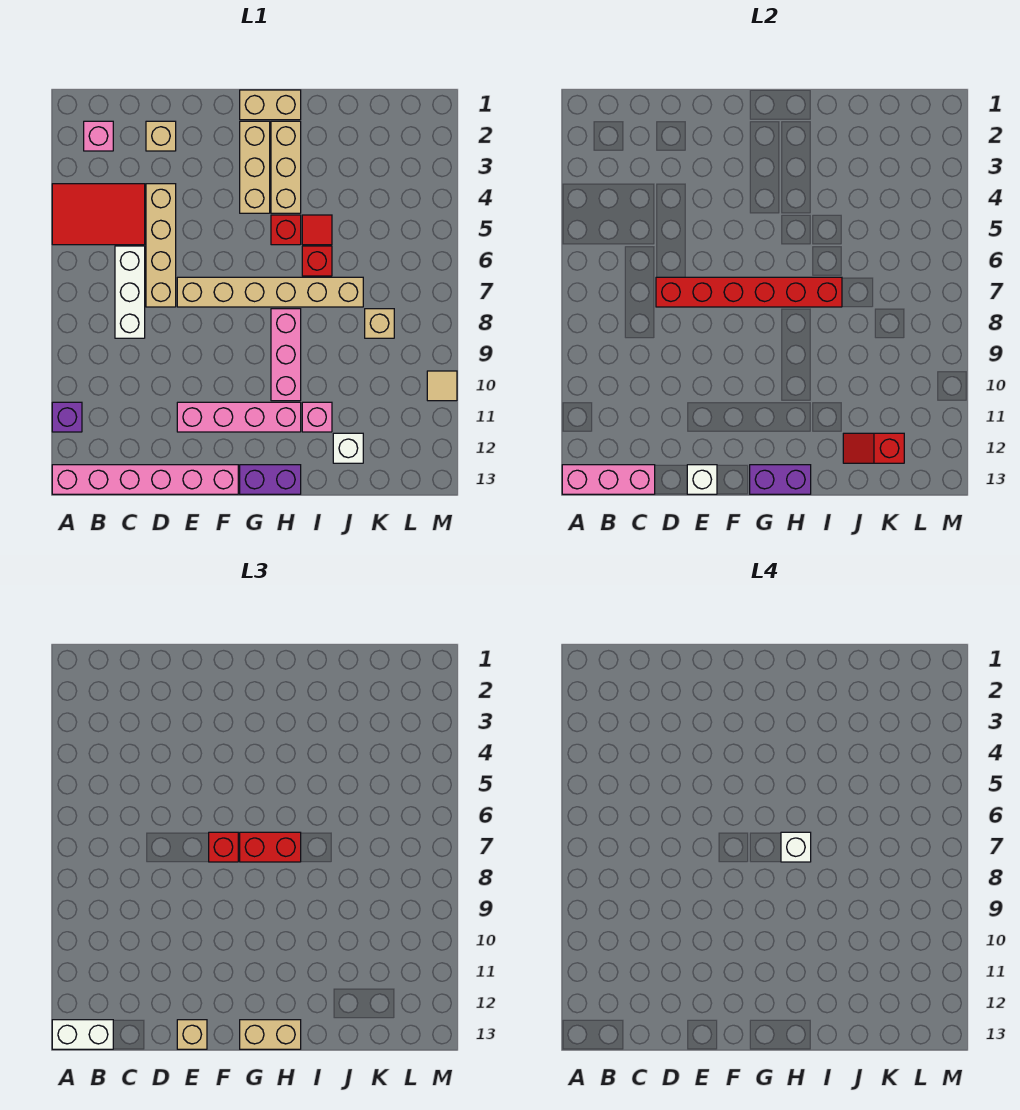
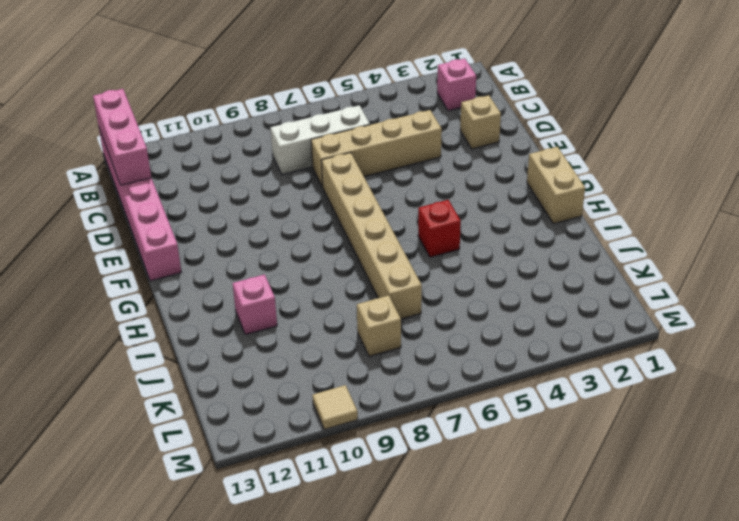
none -> red 2x3 tile [52,184,145,245]
none -> purple 1x1 brick [52,402,82,432]
none -> pink 1x4 brick [177,402,301,432]
none -> tan 1x3 brick [240,121,270,213]

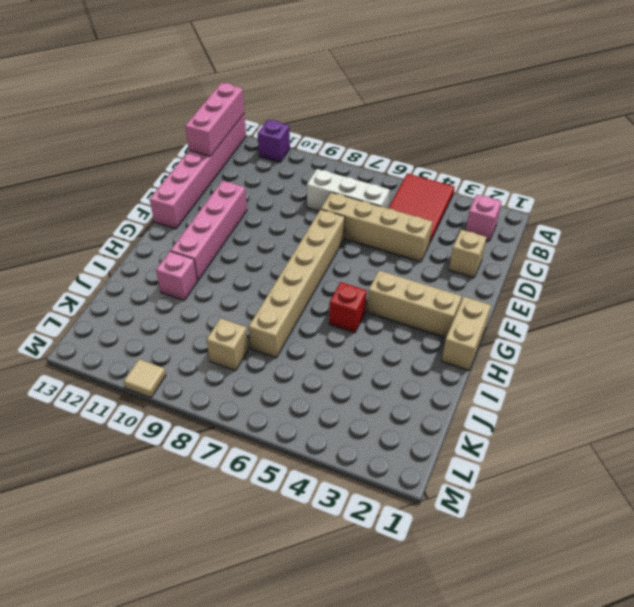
none -> purple 1x2 brick [240,465,301,494]
none -> tan 1x3 brick [271,121,301,213]
none -> pink 1x3 brick [271,309,301,401]
none -> red 1x1 tile [302,215,332,245]

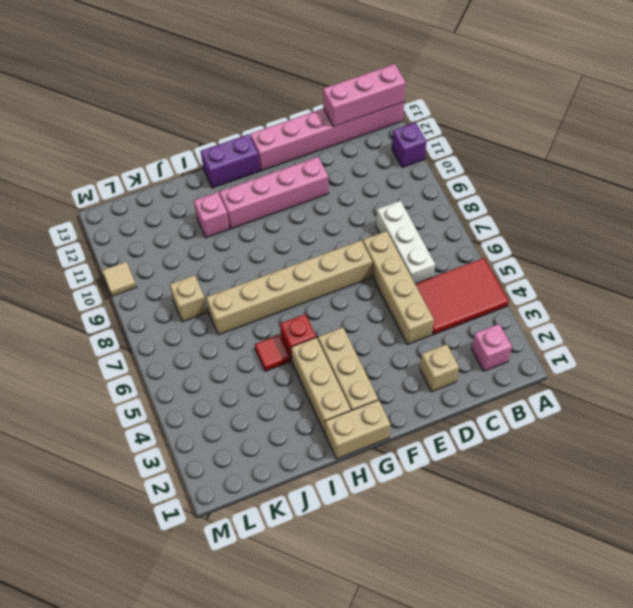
none -> pink 1x3 brick [271,309,301,401]
none -> red 1x1 brick [302,246,332,276]
none -> white 1x1 brick [333,433,363,463]
none -> red 1x6 brick [656,277,842,307]

